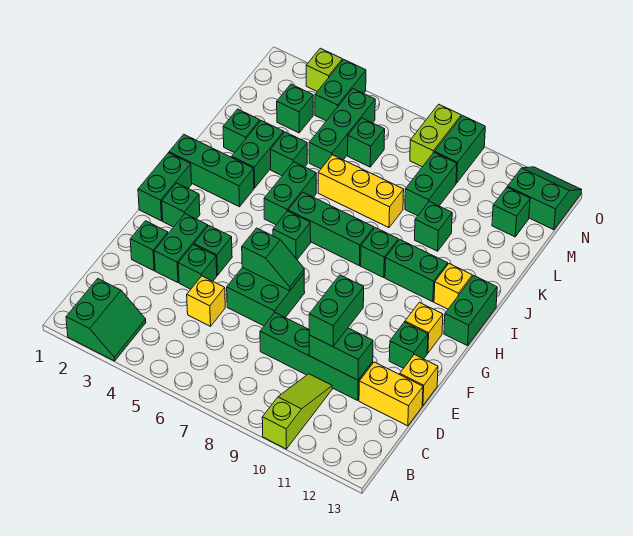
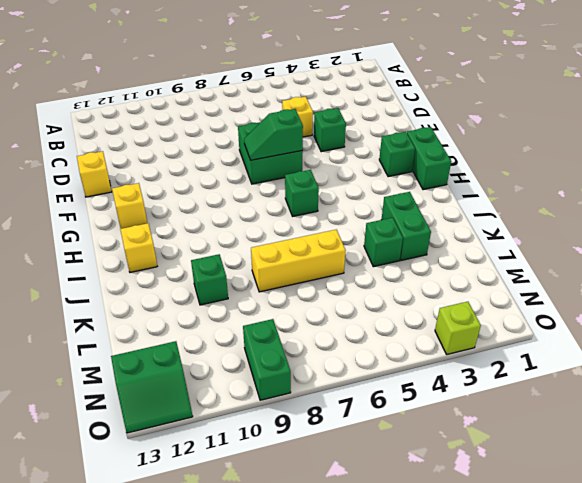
none -> green 2x2 slope [66,279,146,361]
none -> lime 1x3 slope [262,374,332,449]
none -> green 1x4 brick [260,313,373,401]
none -> yellow 1x2 brick [359,362,423,426]

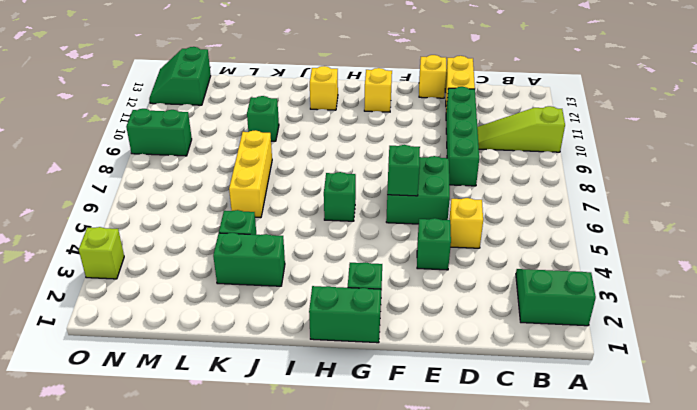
none -> green 1x1 brick [130,221,168,271]
none -> green 1x2 brick [154,214,208,283]
none -> green 1x1 brick [194,226,232,275]
none -> green 1x1 brick [389,322,428,368]

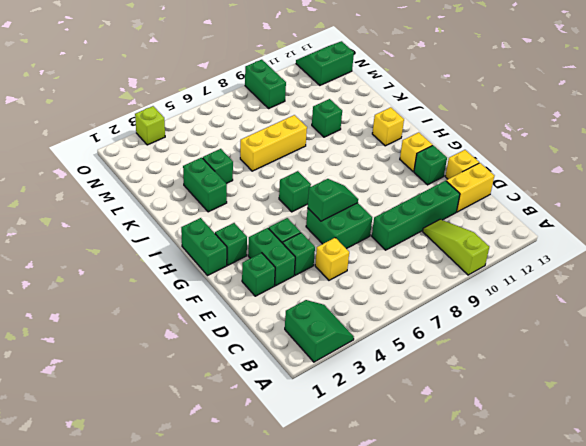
none -> green 1x2 brick [444,276,497,346]
none -> green 1x3 brick [169,134,254,207]
none -> green 1x2 brick [264,162,316,225]
none -> green 1x3 brick [288,192,374,266]

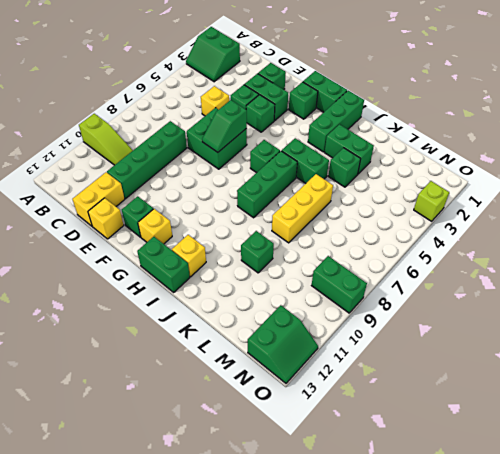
none -> green 1x1 brick [361,228,398,278]
none -> green 1x2 brick [385,240,448,302]
none -> green 1x1 brick [223,109,260,153]
none -> green 1x3 brick [309,89,375,169]

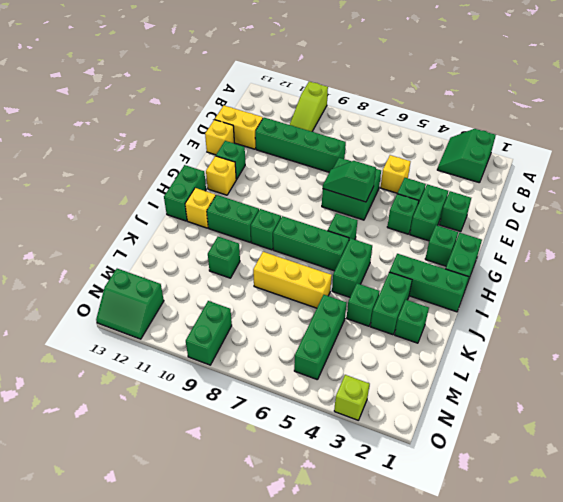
none -> green 1x2 brick [405,152,457,216]
none -> green 1x1 brick [277,84,313,133]
none -> green 1x1 brick [348,118,385,167]
none -> green 1x1 brick [492,187,530,237]

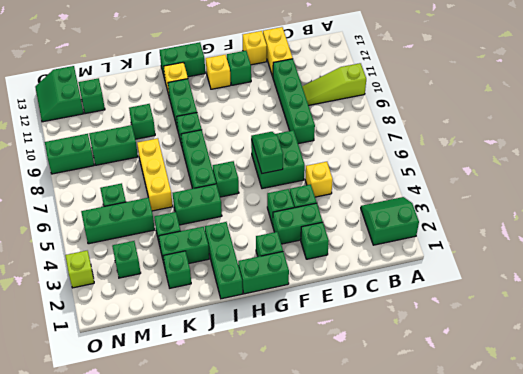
none -> green 1x2 brick [315,60,366,121]
none -> lime 1x2 brick [410,104,461,167]
none -> green 1x2 brick [309,328,373,380]
none -> green 1x2 brick [309,275,364,347]

